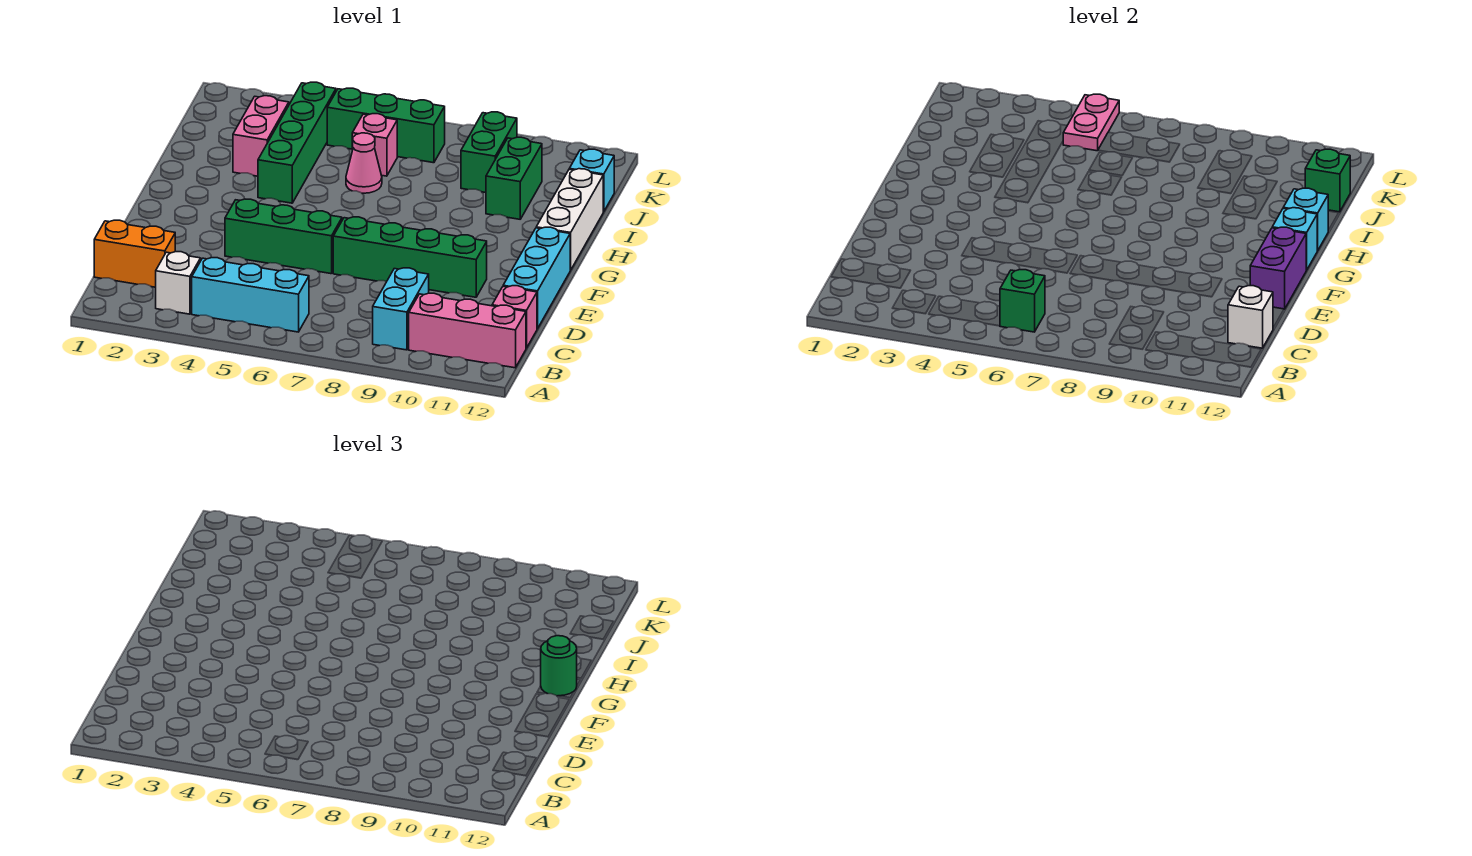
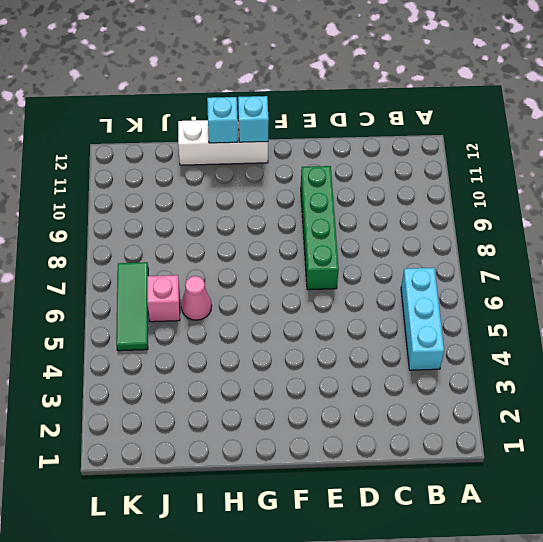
green 1x3 tile [116,262,148,351] -> green 1x3 brick [327,88,445,163]
none -> white 1x1 brick [156,252,201,314]
none -> cyan 1x2 brick [373,268,429,350]
none -> pink 1x3 brick [409,293,526,368]

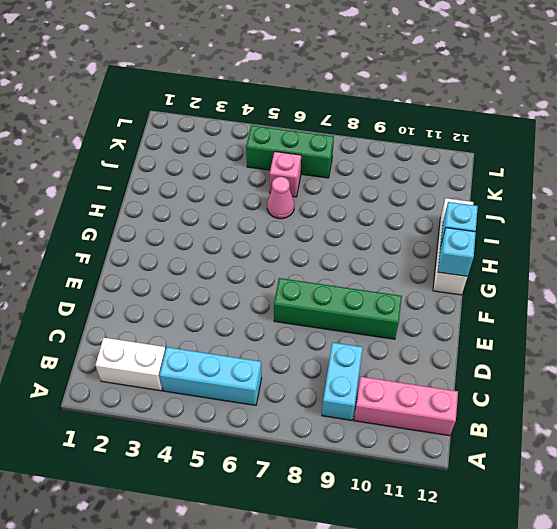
white 1x2 brick [95,338,166,391] -> white 1x1 brick [156,252,201,314]
none -> orange 1x2 brick [94,220,175,287]
none -> pink 1x1 brick [492,286,537,348]
none -> cyan 1x3 brick [503,227,570,329]

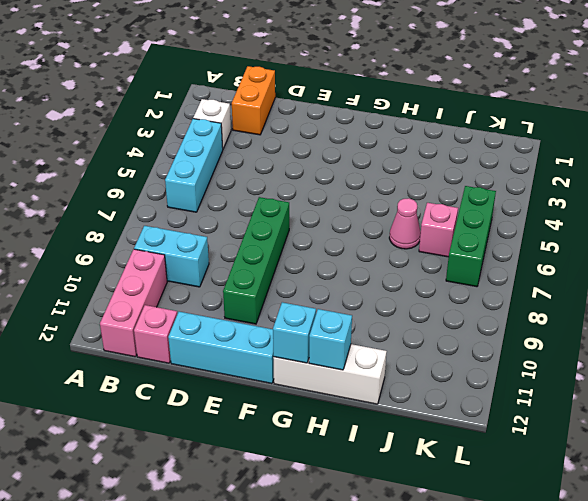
none -> green 1x3 brick [225,199,342,274]
none -> green 1x4 brick [258,82,336,203]
none -> pink 1x2 brick [233,96,289,176]

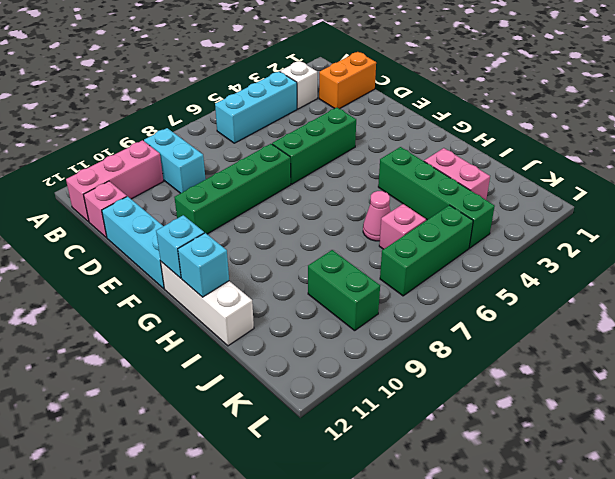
none -> green 1x2 brick [486,137,542,219]
none -> cyan 1x1 brick [570,149,614,212]
none -> green 1x1 brick [1000,269,1045,332]

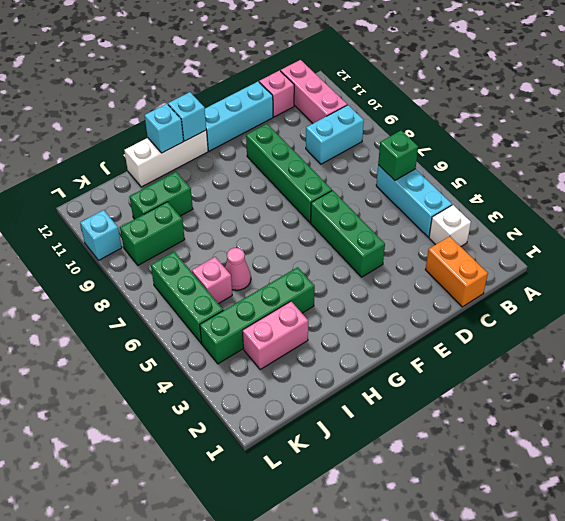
cyan 1x1 brick [80,210,122,260] -> cyan 1x1 brick moved to [570,149,614,212]
none -> white 1x1 brick [1228,286,1273,348]
none -> purple 1x2 brick [1250,227,1306,309]
none -> green 1x1 brick [1305,149,1350,212]

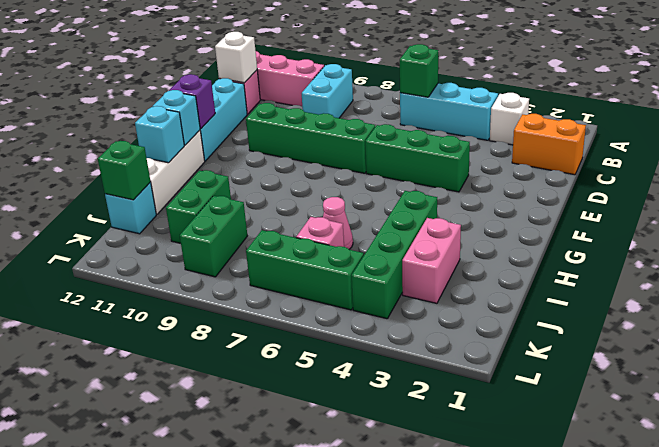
purple 1x1 brick [169,74,215,129] -> purple 1x2 brick [1250,227,1306,309]
none -> pink 1x2 plate [1063,94,1119,151]
none -> green 1x1 round brick [541,636,577,696]

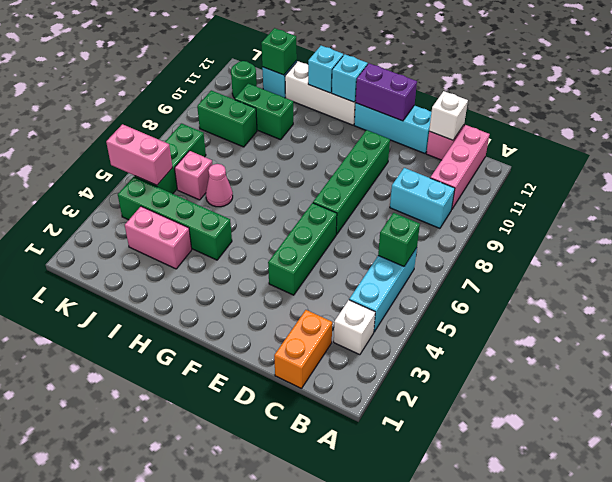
pink 1x2 brick [106,124,172,185] -> pink 1x2 plate [1063,94,1119,151]
green 1x1 round brick [231,61,257,98] -> green 1x1 round brick moved to [541,636,577,696]

